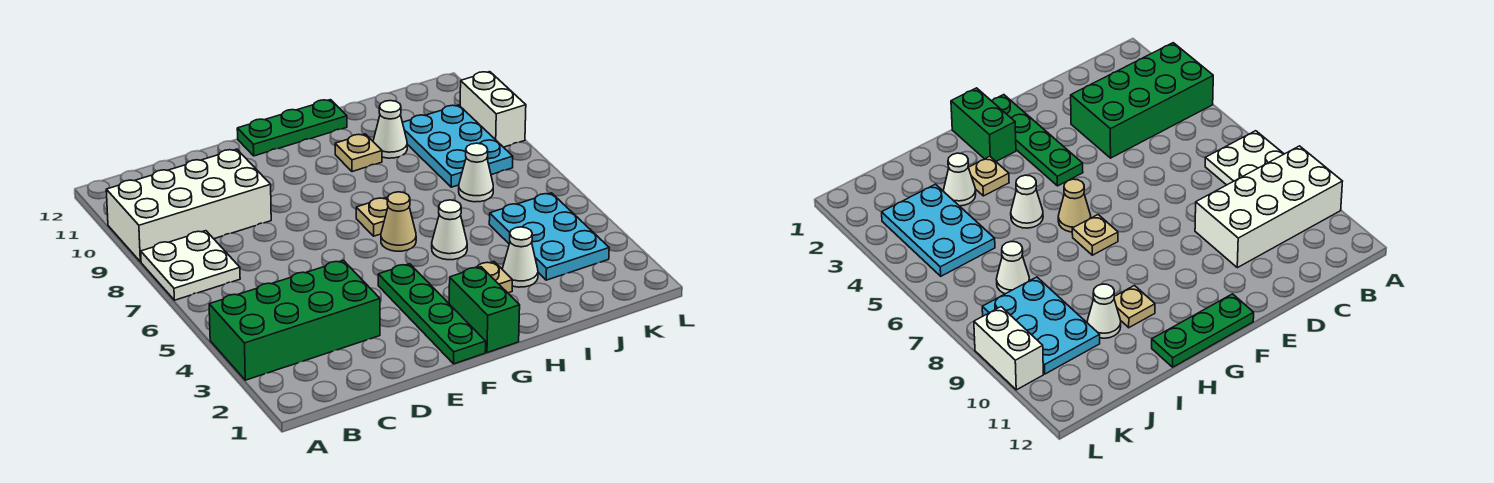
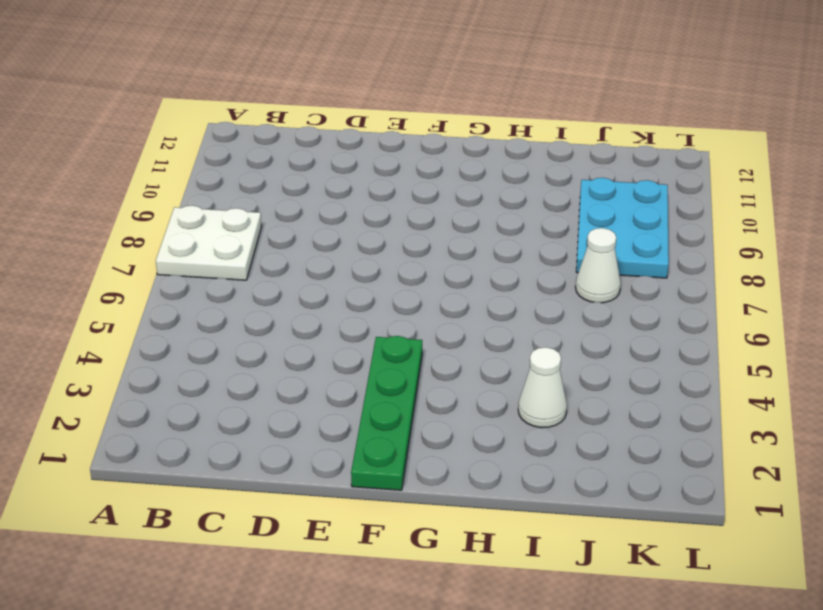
none -> green 2x4 brick [209,260,380,380]
none -> white 2x4 brick [106,149,271,262]
none -> green 1x3 plate [237,100,347,156]

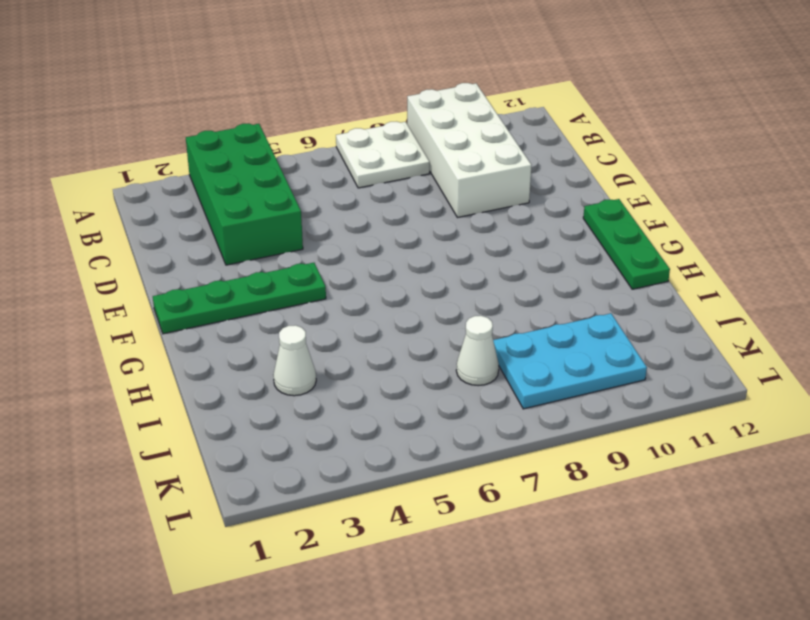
none -> green 1x2 brick [449,267,520,353]
none -> tan 1x1 cone [381,192,416,251]
none -> tan 1x1 plate [356,197,388,236]

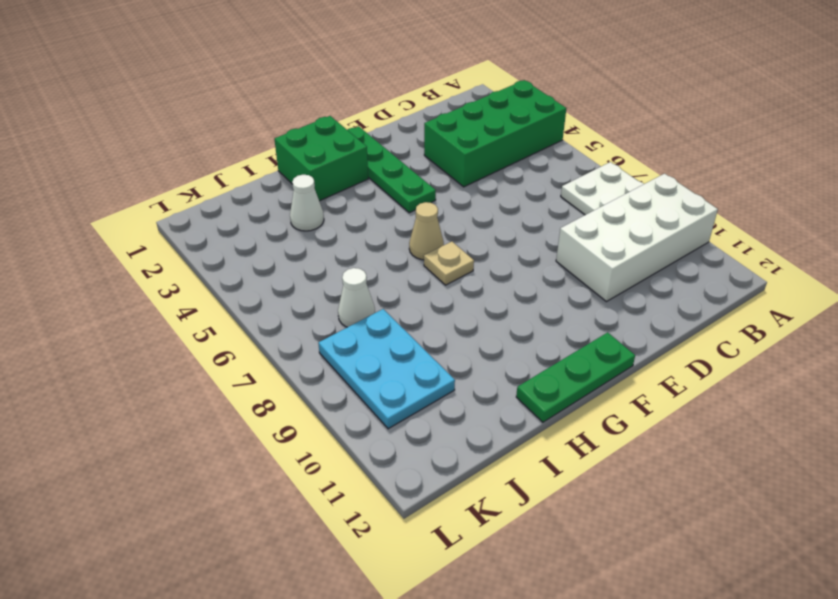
green 2x2 brick [274,116,368,201] -> green 1x2 brick [449,267,520,353]
none -> tan 1x1 plate [463,262,512,293]
none -> white 1x1 cone [432,200,467,260]
none -> tan 1x1 plate [335,134,382,172]

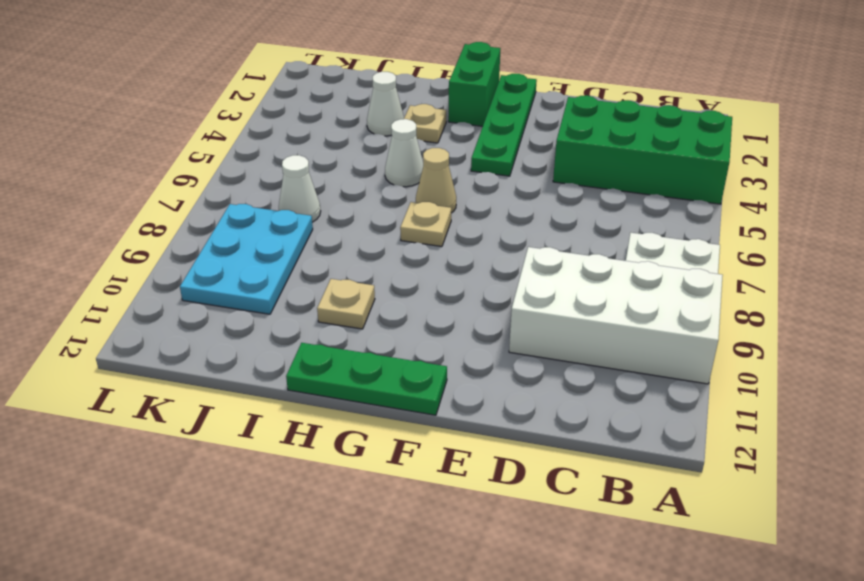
none -> white 1x1 cone [373,101,407,158]
none -> cyan 2x3 plate [489,193,609,280]
none -> white 1x2 brick [460,72,526,147]

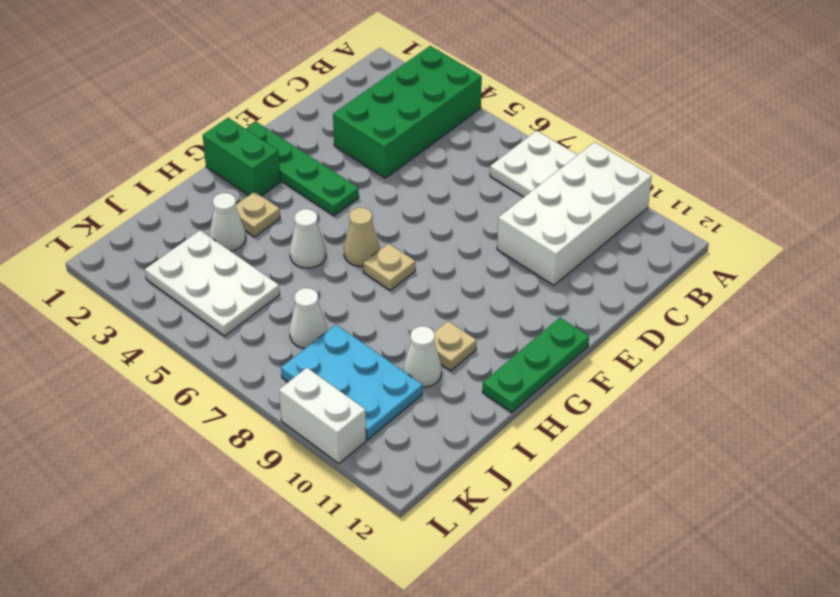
white 2x3 plate [145,230,280,336] -> cyan 2x3 plate [489,193,609,280]

